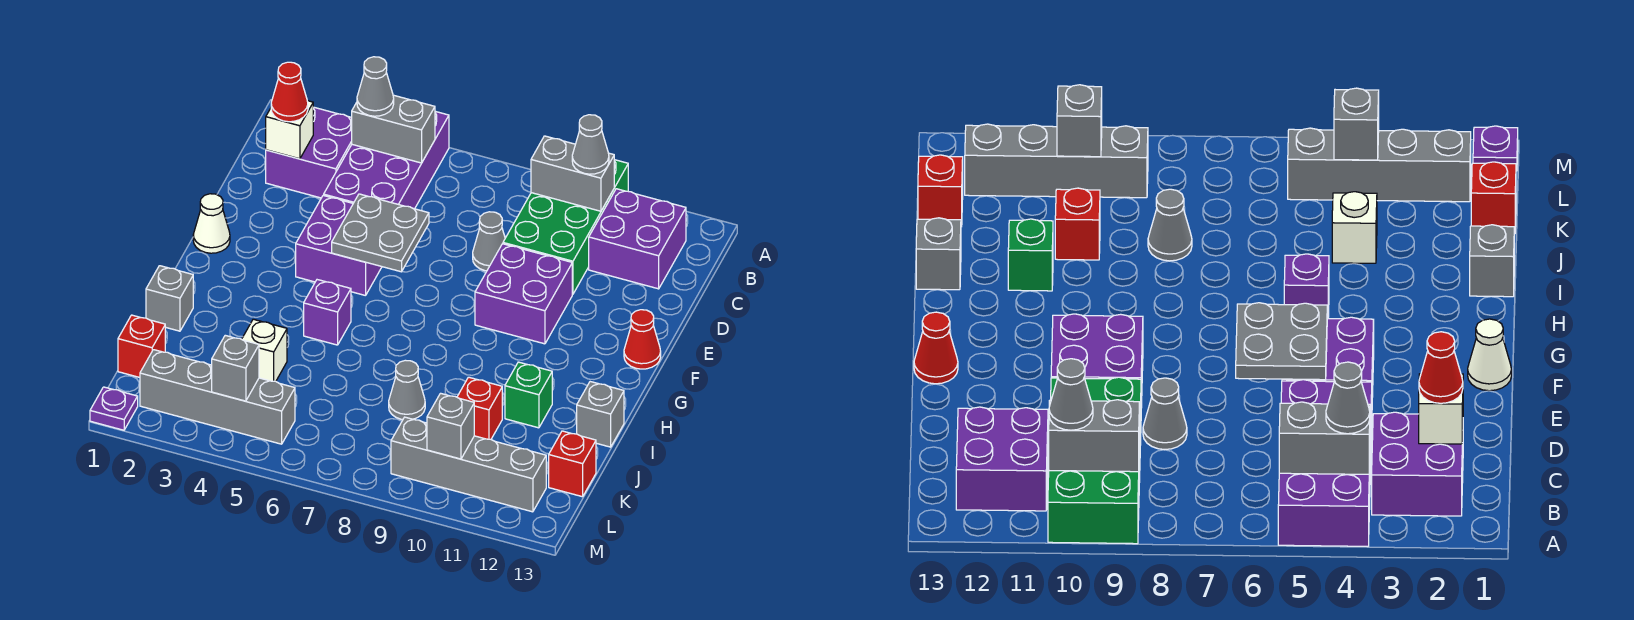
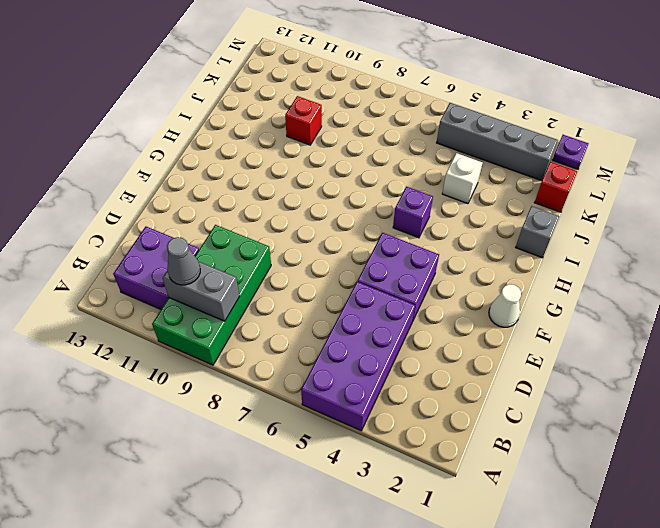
none -> purple 2x2 brick [266,107,352,198]
none -> grey 1x1 cone [473,212,505,271]
none -> purple 2x2 brick [475,244,572,344]
none -> red 1x1 cone [624,310,661,369]

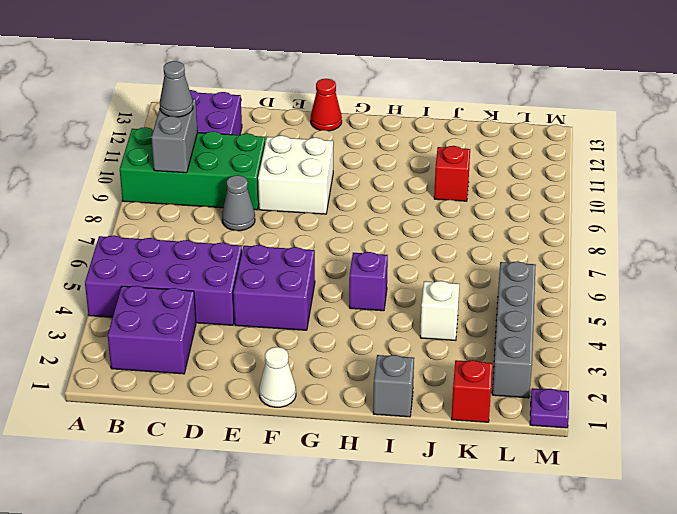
white 2x2 brick [258,136,333,214] -> purple 2x2 brick [475,244,572,344]
none -> green 1x1 brick [505,362,552,428]
none -> grey 1x1 brick [577,382,624,447]
none -> grey 1x1 cone [389,360,425,419]
none -> red 1x1 brick [549,431,596,497]

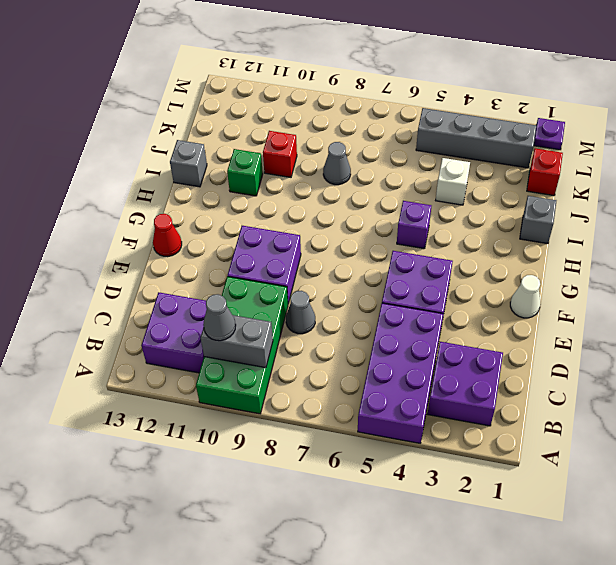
none -> red 1x1 brick [549,431,596,497]
none -> grey 1x4 brick [391,417,546,512]
none -> grey 1x2 brick [352,95,435,163]
none -> white 1x1 brick [266,101,313,159]

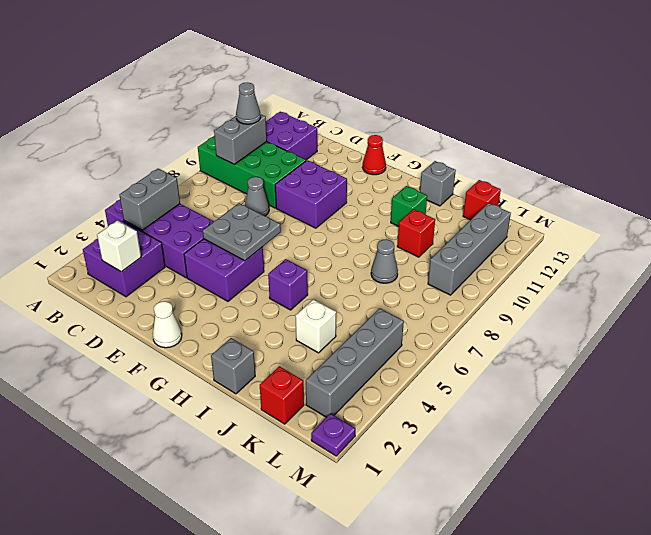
none -> grey 1x1 brick [212,335,259,401]
none -> grey 1x1 brick [427,393,474,459]
none -> grey 1x1 cone [357,57,394,116]
none -> red 1x1 cone [271,62,308,122]

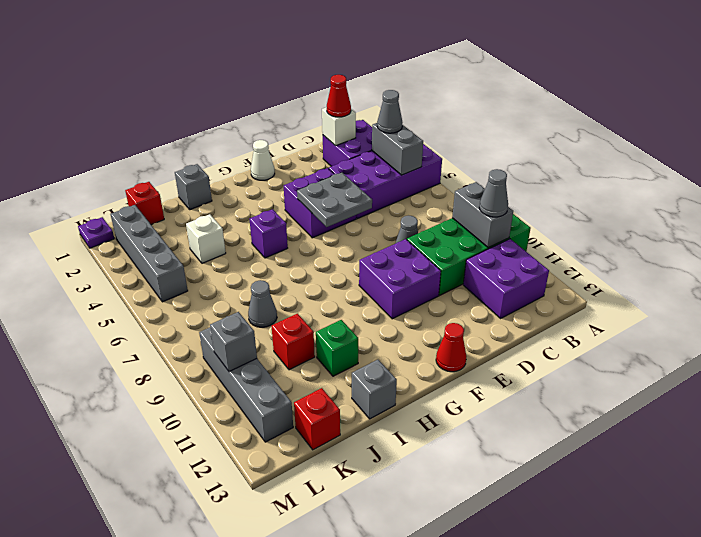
none -> grey 1x1 brick [212,335,259,401]

